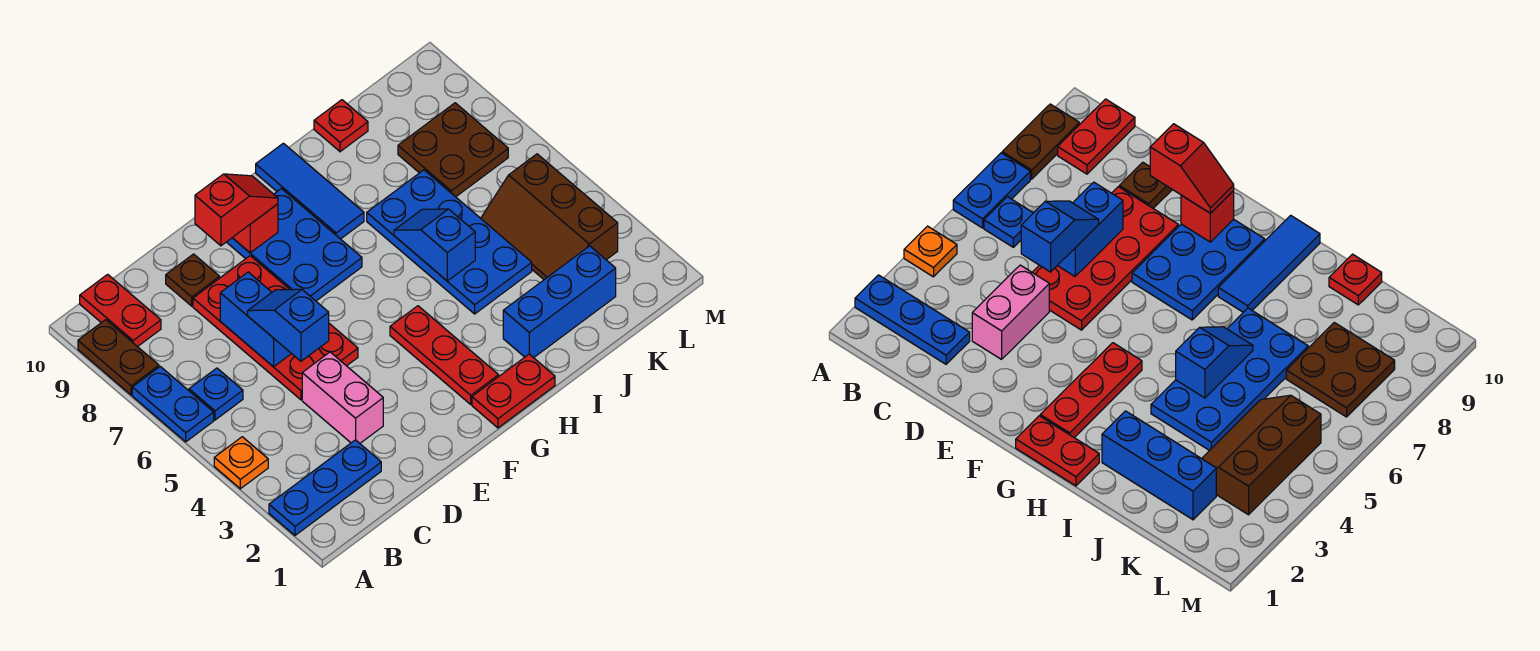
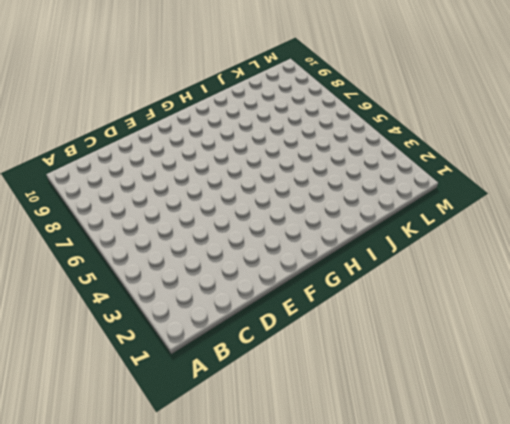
none -> blue 1x3 plate [269,440,381,535]
none -> orange 1x1 plate [214,437,268,489]
none -> blue 1x2 plate [132,366,214,442]

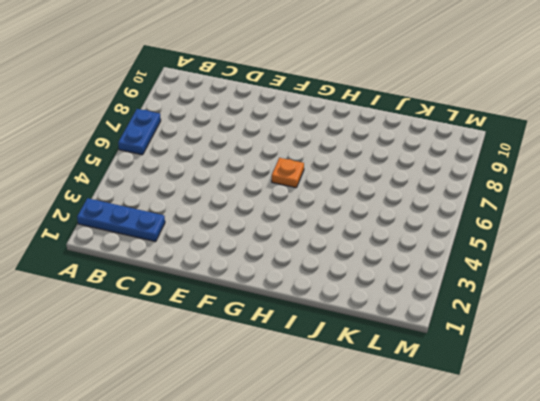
orange 1x1 plate [272,158,304,188] -> orange 1x1 plate moved to [214,437,268,489]
none -> brown 1x2 plate [78,320,159,395]
none -> blue 1x1 plate [189,368,243,420]
none -> red 1x2 plate [80,274,161,347]

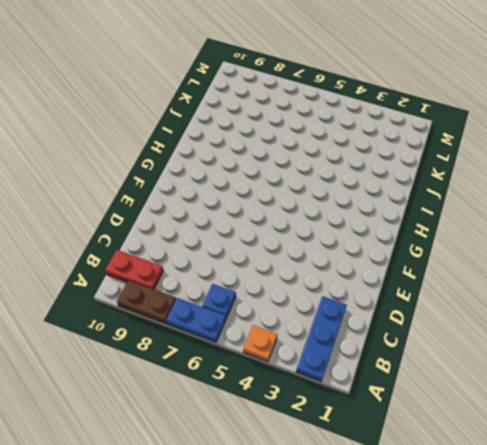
none -> pink 1x2 brick [302,352,383,443]
none -> red 2x4 plate [193,256,358,400]
none -> brown 1x1 plate [166,254,220,306]

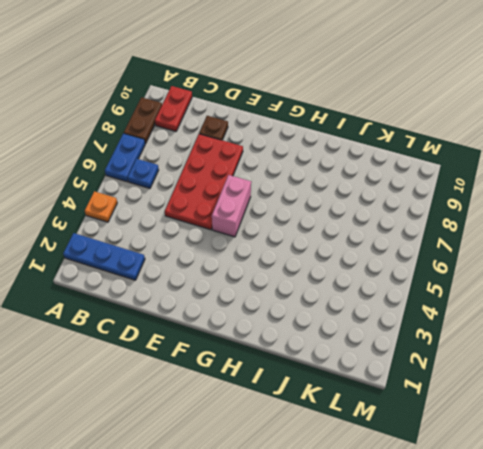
pink 1x2 brick [212,175,251,237] -> pink 1x2 brick moved to [302,352,383,443]
none -> blue 2x3 plate [227,189,362,301]
none -> red 1x2 plate [472,354,555,428]
none -> red 1x3 plate [390,306,499,404]

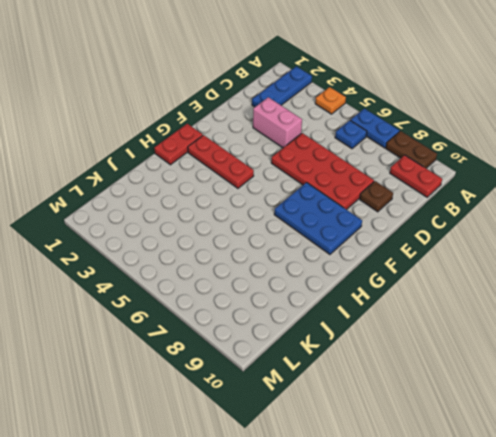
none -> blue 1x3 tile [256,143,364,239]
none -> blue 1x3 brick [503,246,616,358]
none -> blue 2x4 plate [367,170,532,314]

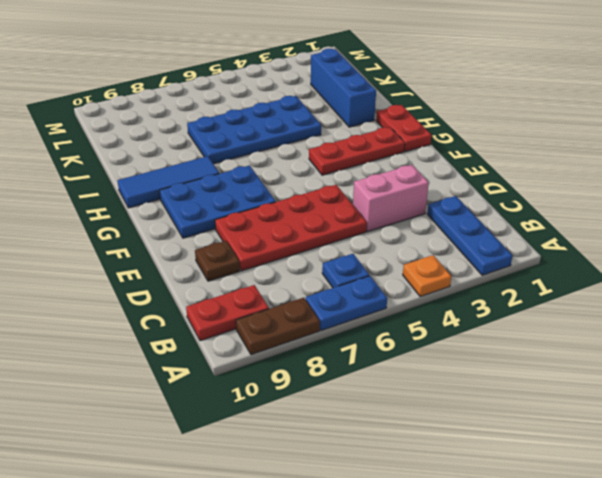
none -> red 1x1 plate [314,100,368,152]
none -> brown 2x3 slope [481,154,618,280]
none -> brown 2x2 plate [398,103,508,197]

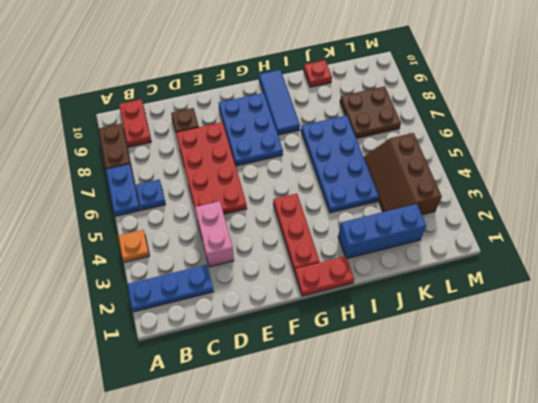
none -> blue 1x2 brick [220,272,291,367]
none -> red 1x1 brick [233,204,278,253]
none -> blue 1x2 slope [394,209,475,281]

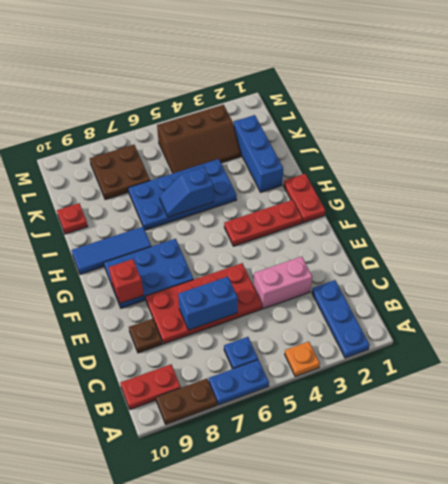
none -> blue 1x2 slope [248,289,329,361]
none -> red 1x2 slope [195,174,278,246]

